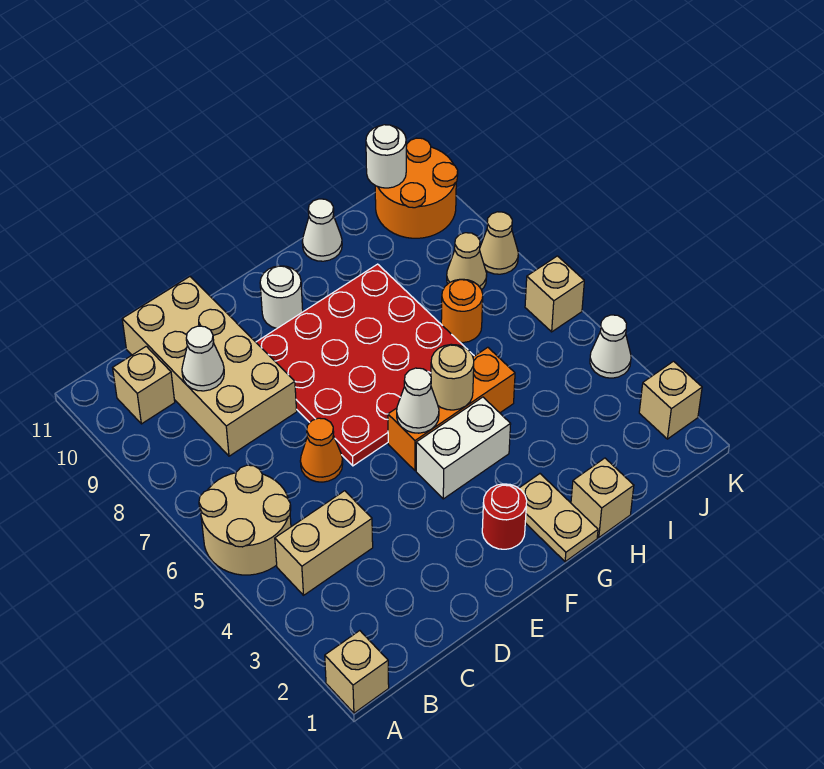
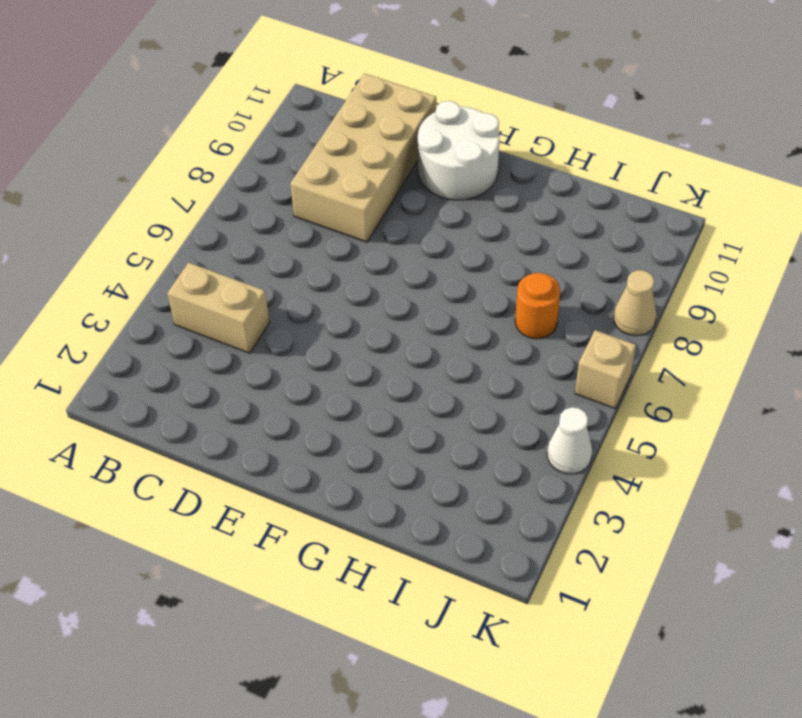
white 2x2 round brick [418,101,499,200] -> white 1x1 round brick [260,266,303,328]
none -> tan 1x1 brick [325,631,389,713]
none -> tan 2x2 round brick [199,465,291,575]
none -> tan 1x1 brick [113,346,175,424]

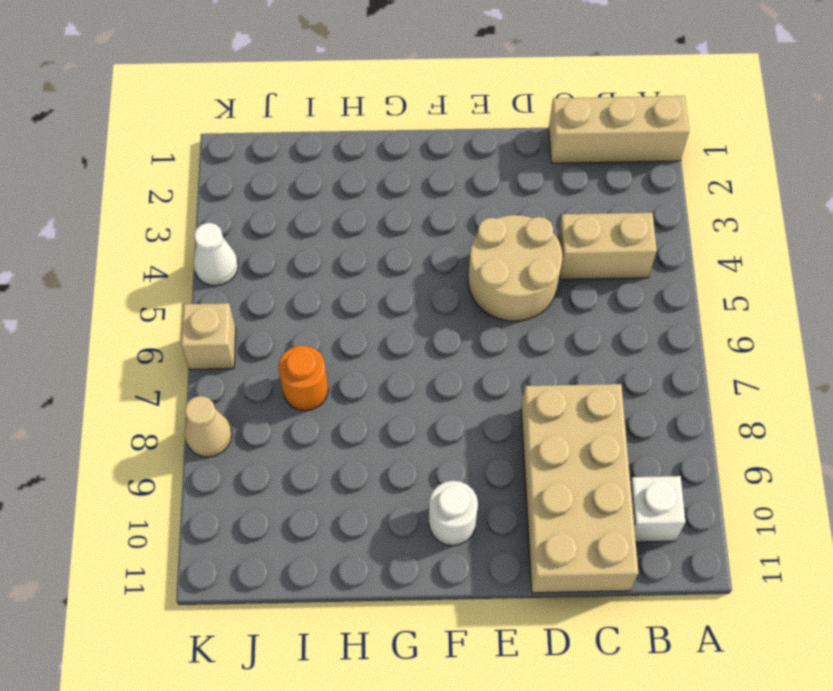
tan 1x3 brick [549,96,689,163] -> tan 1x1 brick [325,631,389,713]
white 1x1 brick [630,476,686,542] -> tan 1x1 brick [113,346,175,424]
tan 2x2 round brick [468,215,562,321] -> tan 2x2 round brick moved to [199,465,291,575]
none -> orange 1x1 cone [300,418,343,482]
none -> red 4x4 plate [256,264,474,466]
none -> red 1x1 round brick [482,484,527,549]

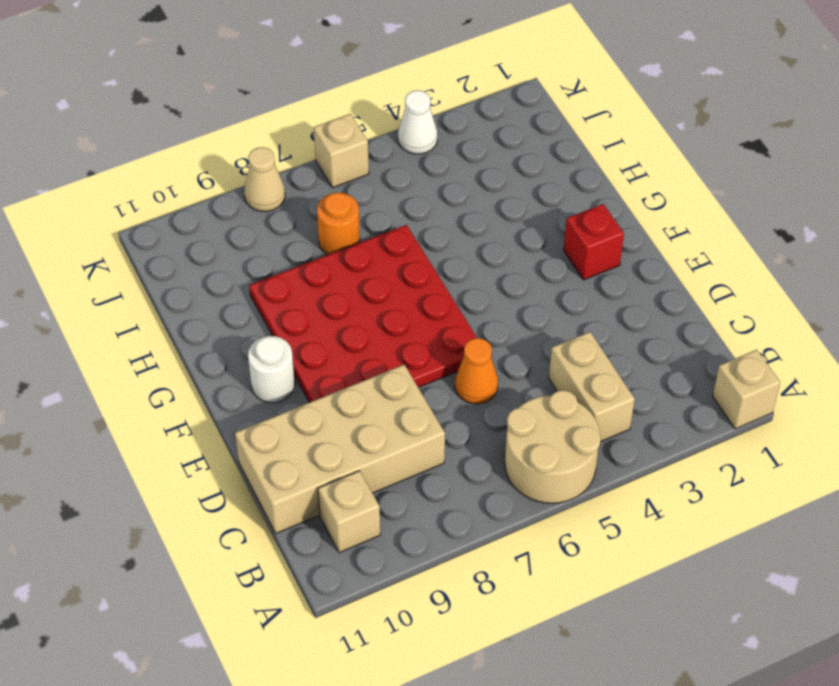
red 1x1 brick [564,204,624,280] -> red 1x1 round brick [482,484,527,549]
none -> white 1x2 brick [416,397,511,499]
none -> orange 1x3 brick [388,347,515,471]
none -> tan 1x2 plate [519,474,598,562]

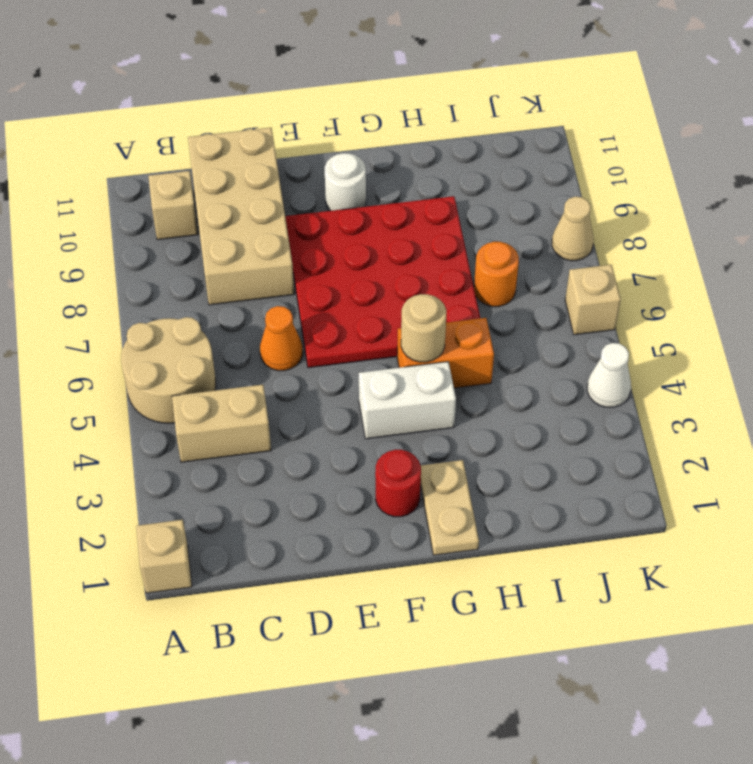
orange 1x2 brick [397,318,494,388] -> orange 1x3 brick [388,347,515,471]
none -> tan 1x1 brick [571,458,634,538]
none -> white 1x1 cone [302,199,342,261]
none -> tan 1x1 cone [447,233,487,290]

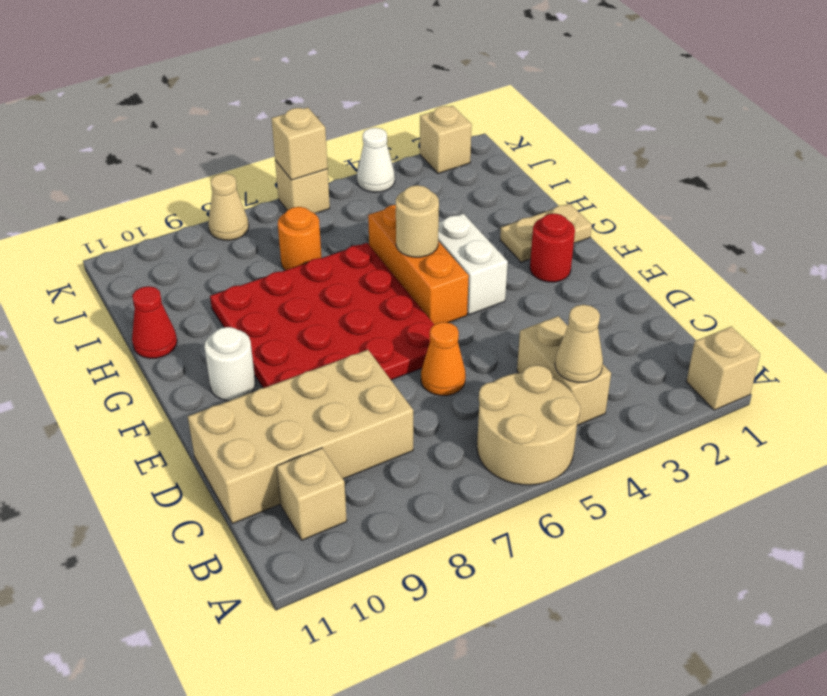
tan 1x1 cone [555,305,603,383] -> tan 1x1 cone moved to [447,233,487,290]
red 1x1 cone [132,286,177,358] -> white 1x1 cone [302,199,342,261]
tan 1x1 brick [271,107,328,180] -> tan 1x1 brick moved to [571,458,634,538]
none -> orange 2x2 round brick [375,138,458,238]
none -> white 1x1 cone [182,326,224,391]
none -> white 1x1 cone [397,368,439,433]

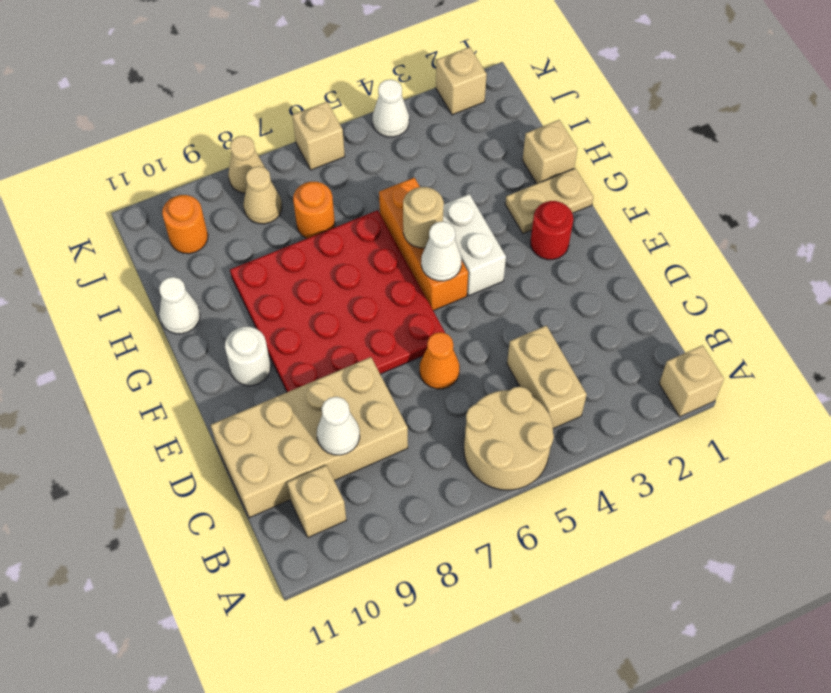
orange 1x1 round brick [162,195,208,254] -> orange 2x2 round brick [375,138,458,238]
none -> white 1x1 round brick [366,125,406,188]

